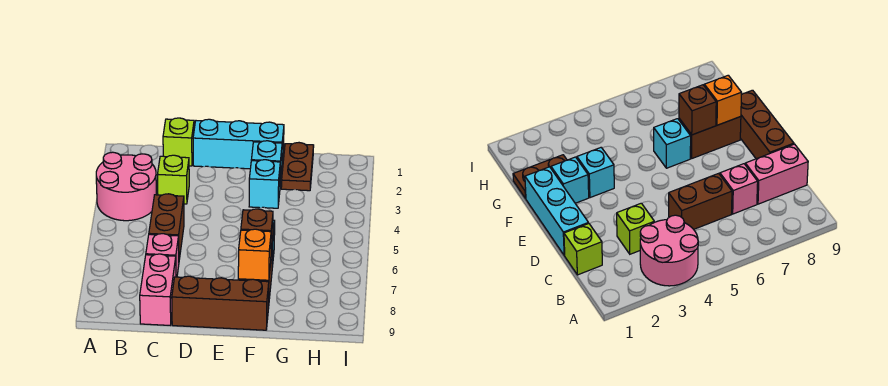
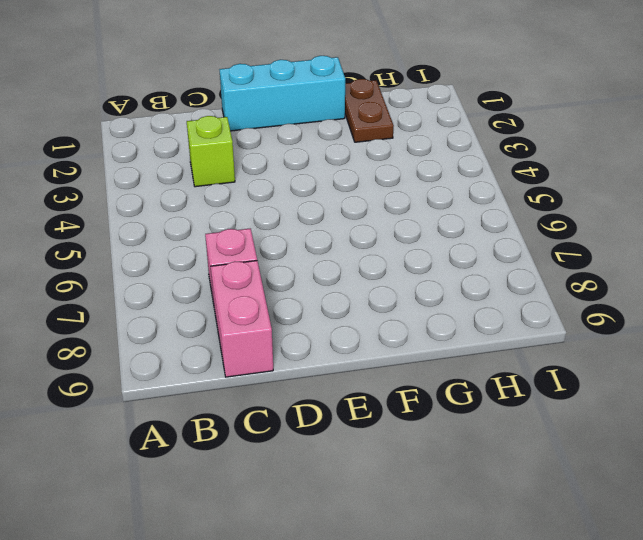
none -> pink 2x2 round brick [96,152,156,221]
none -> lime 1x1 brick [163,118,194,166]
none -> brown 1x2 brick [149,194,184,259]

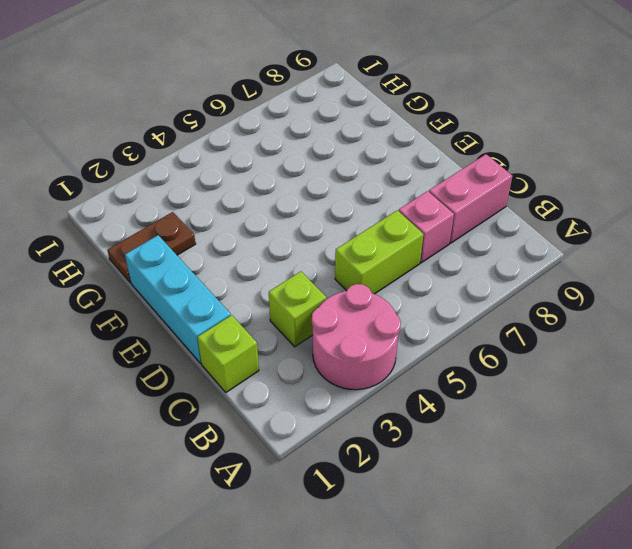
lime 1x2 brick [335,210,423,294] -> brown 1x2 brick [149,194,184,259]
none -> brown 1x3 brick [172,276,269,330]
none -> cyan 1x1 brick [251,141,282,184]
none -> cyan 1x1 brick [249,160,280,208]

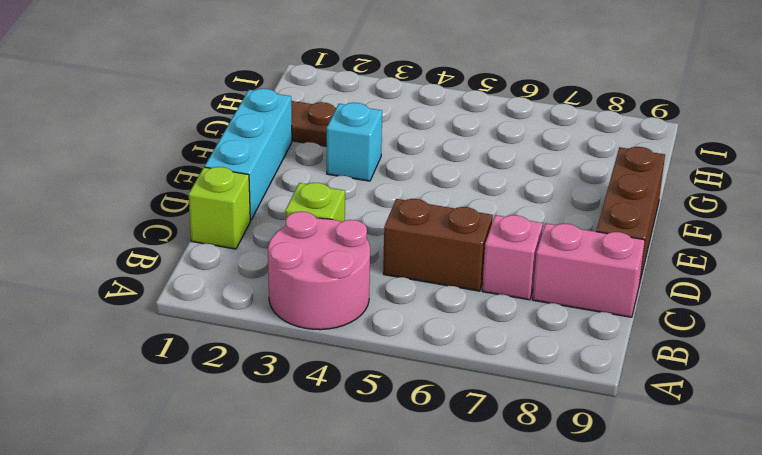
none -> cyan 1x1 brick [251,141,282,184]
none -> cyan 1x1 brick [654,119,691,168]
none -> brown 1x2 brick [679,117,741,158]

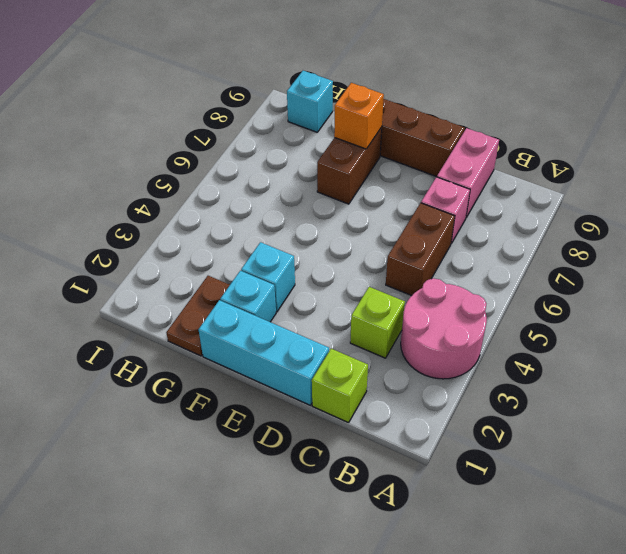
cyan 1x1 brick [287,71,333,132] -> cyan 1x1 brick moved to [654,119,691,168]
none -> brown 1x1 brick [241,209,273,253]

